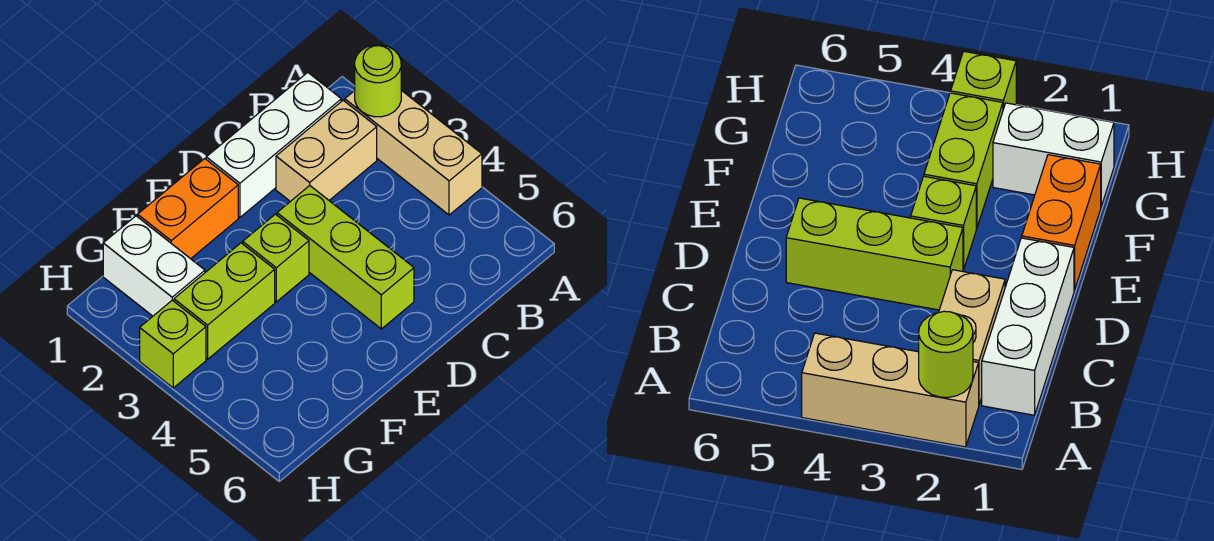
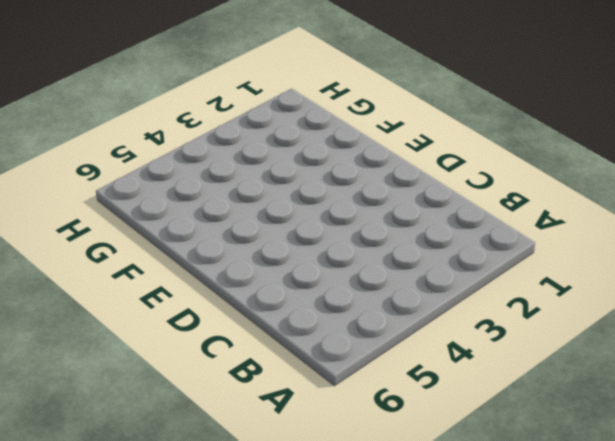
none -> tan 1x3 brick [345,90,482,215]
none -> white 1x3 brick [206,72,341,217]

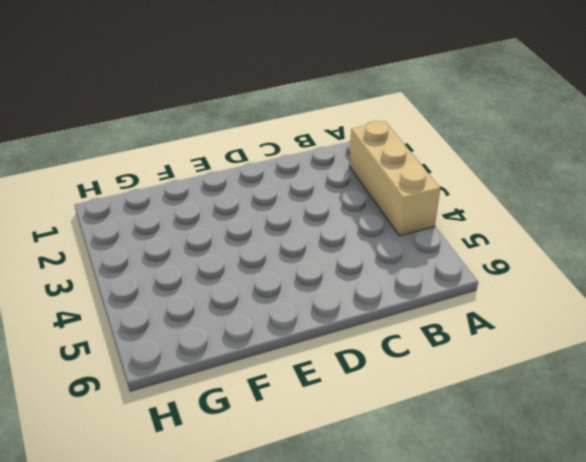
none -> white 1x3 brick [206,72,341,217]
none -> tan 1x2 brick [276,100,377,201]

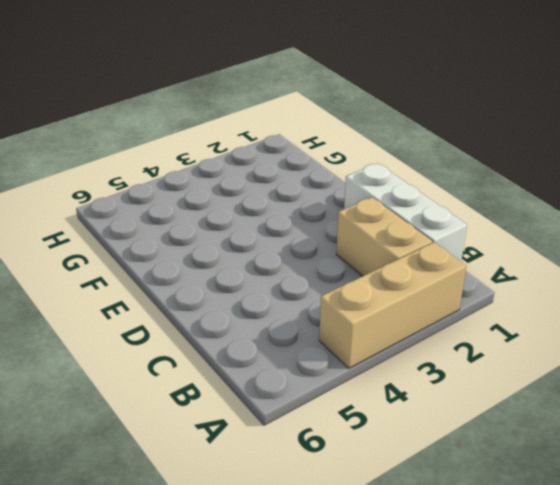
none -> lime 1x3 brick [277,186,414,329]
none -> orange 1x2 brick [138,158,238,259]

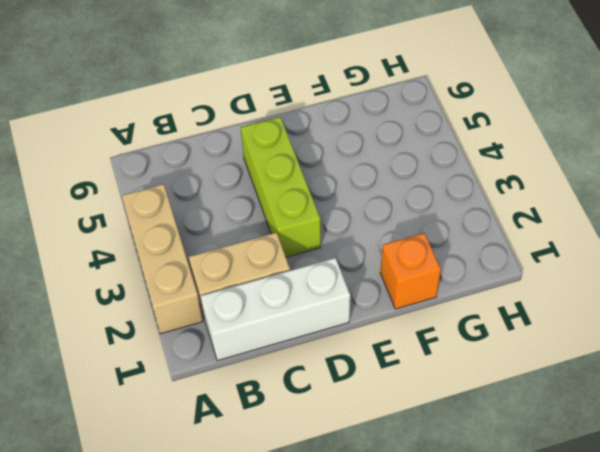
orange 1x1 brick [380,233,441,309] -> orange 1x2 brick [138,158,238,259]
none -> lime 1x1 brick [243,214,309,302]
none -> lime 1x2 brick [174,243,275,359]

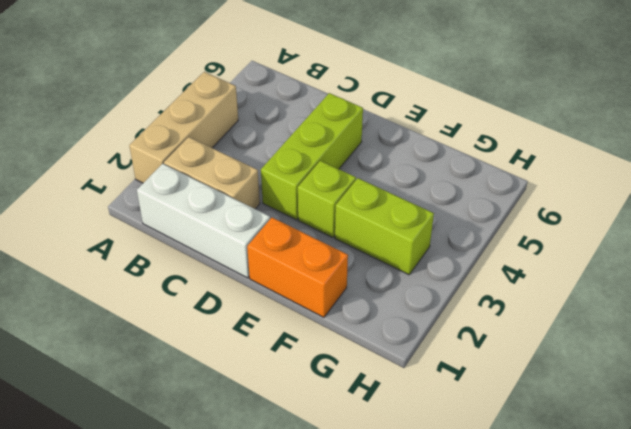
none -> white 1x2 brick [103,216,205,316]
none -> lime 1x1 brick [140,300,206,388]

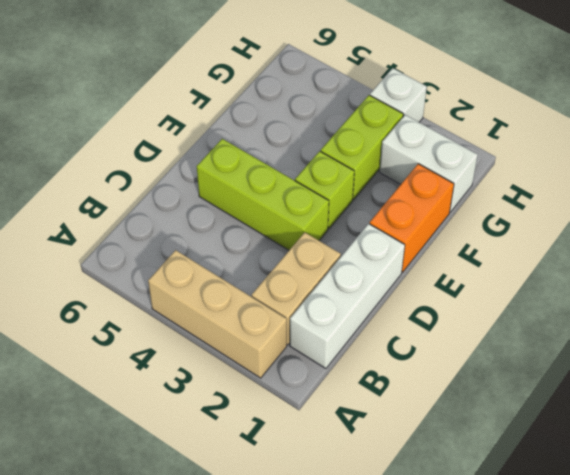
white 1x1 brick [370,68,427,122] -> lime 1x1 brick [140,300,206,388]
none -> lime 1x1 round brick [355,45,401,117]

